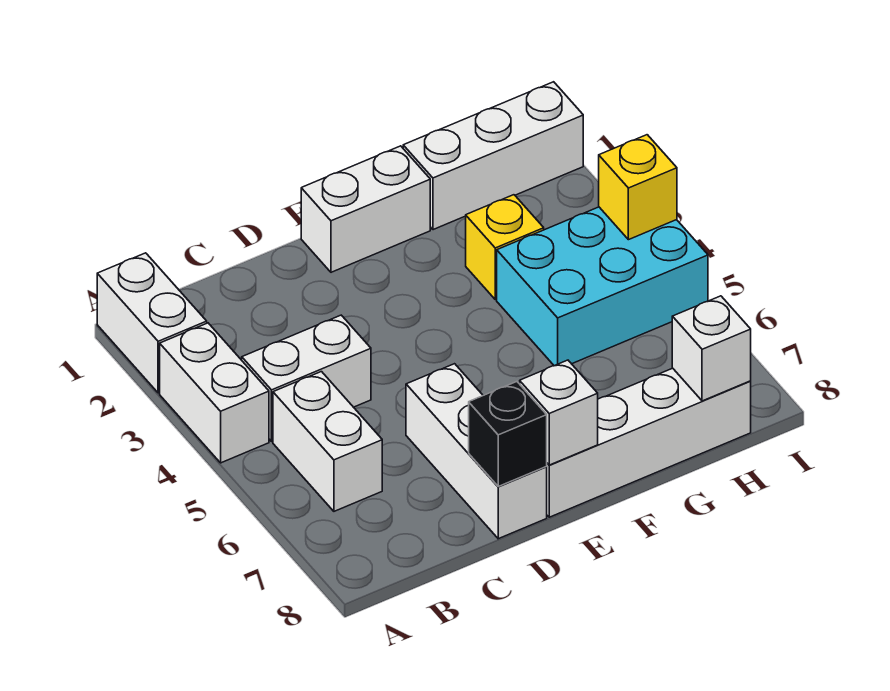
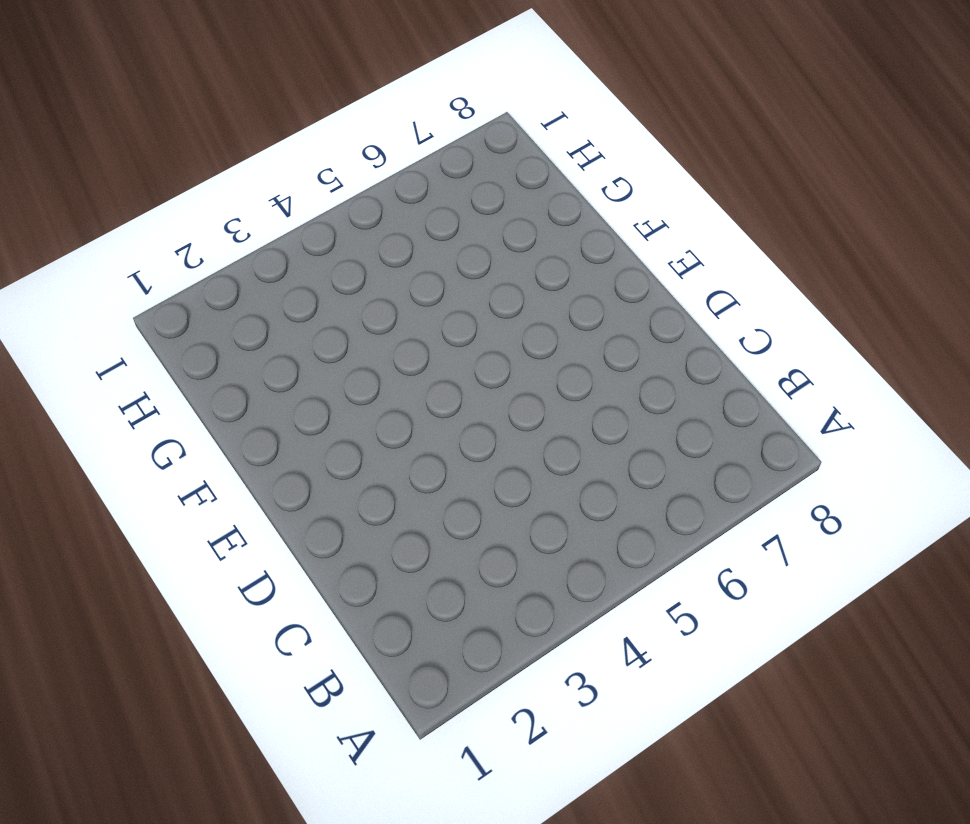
none -> white 1x2 brick [97,253,207,393]
none -> white 1x2 brick [160,323,269,463]
none -> white 1x2 brick [242,315,371,442]

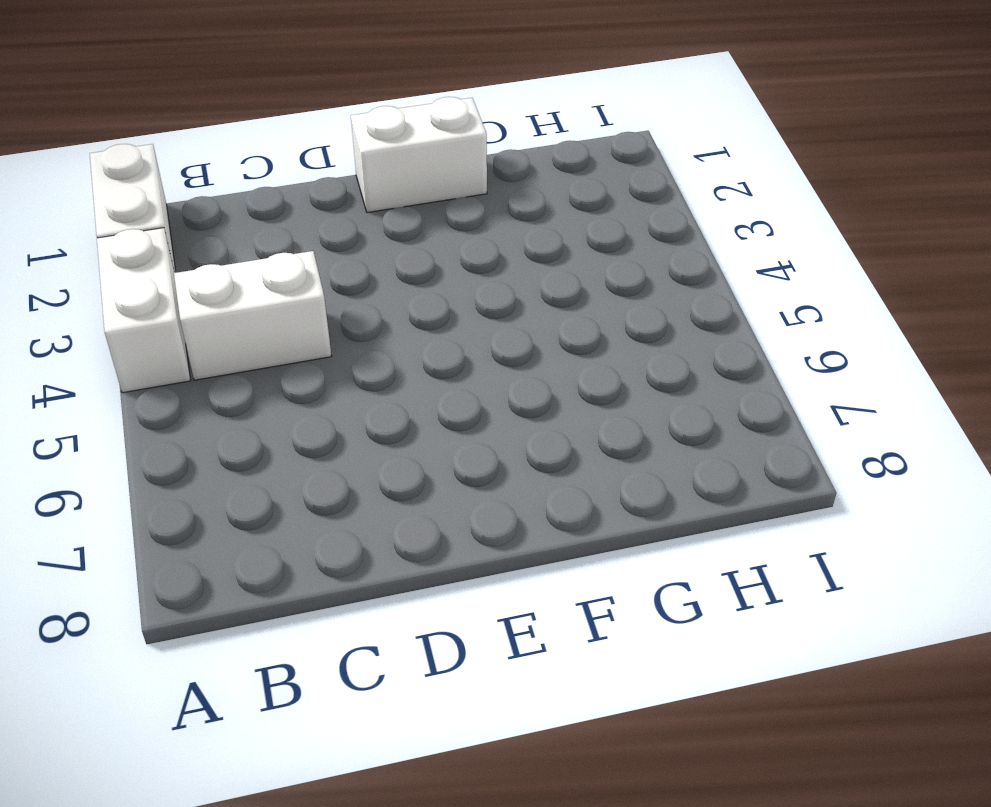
none -> white 1x2 brick [273,372,382,511]
none -> white 1x3 brick [406,364,547,539]
none -> white 1x4 brick [546,368,751,517]

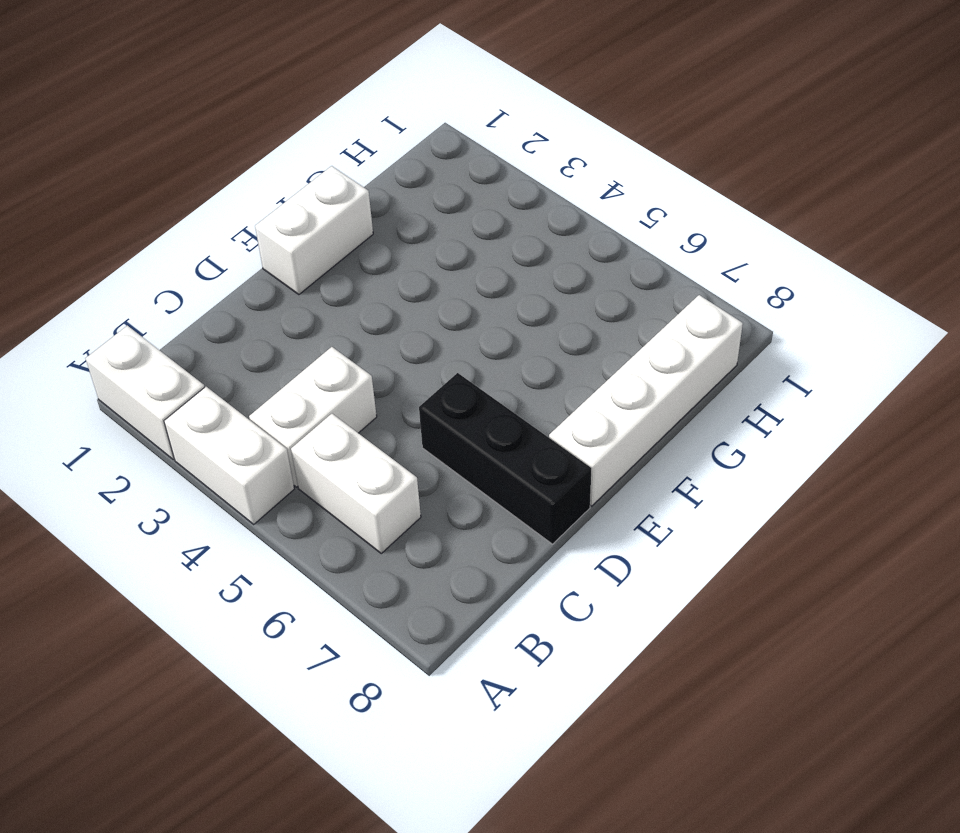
black 1x3 brick [419,373,591,544] -> white 1x3 brick [406,364,547,539]
none -> white 1x3 brick [403,82,583,230]
none -> yellow 1x1 brick [466,195,544,300]
none -> cyan 2x3 brick [497,207,708,366]

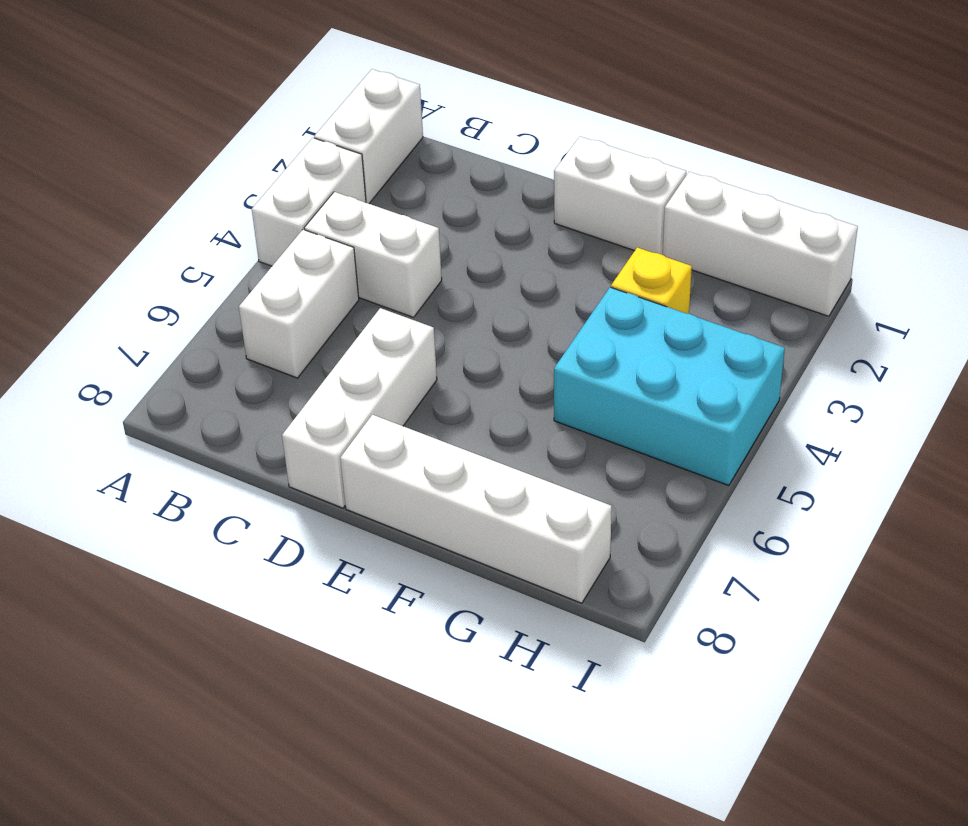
none -> black 1x1 brick [469,382,547,486]
none -> white 1x1 brick [520,360,598,465]
none -> white 1x1 brick [672,296,751,401]

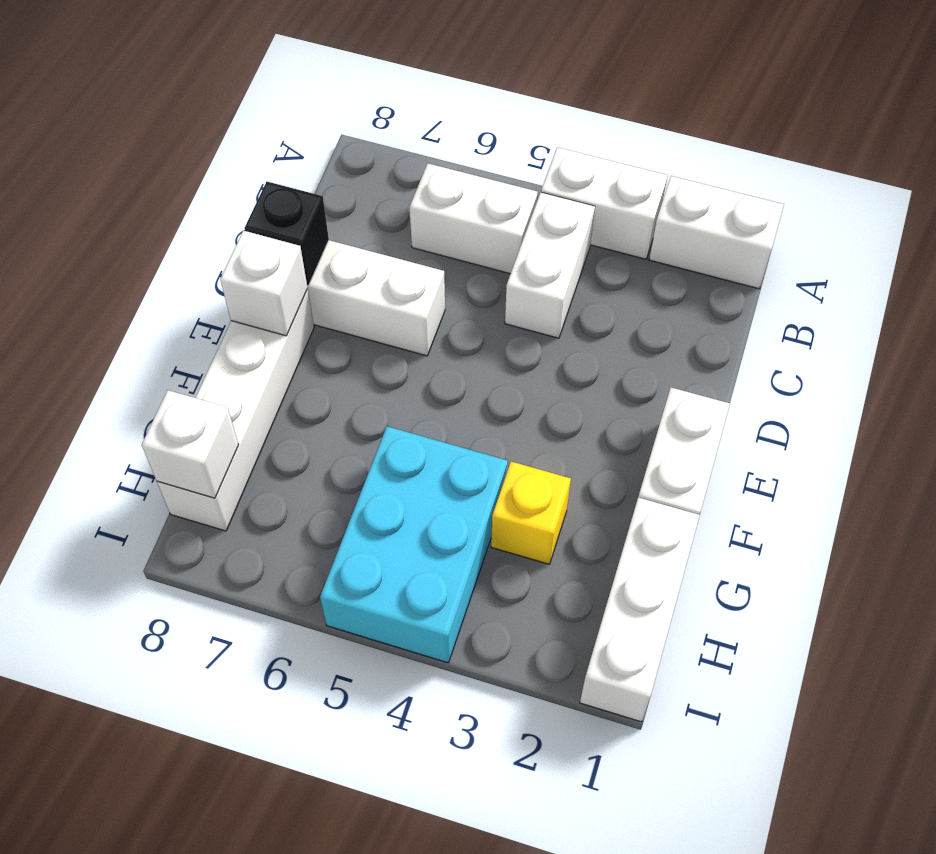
none -> yellow 1x1 brick [599,135,677,240]

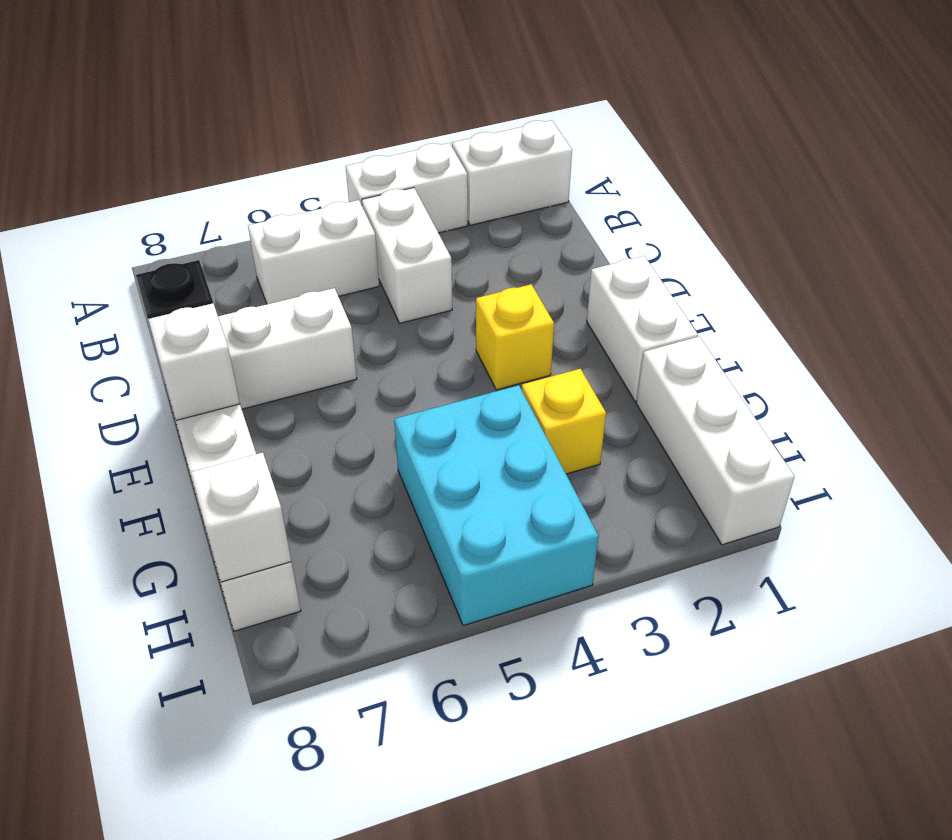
yellow 1x1 brick [476,284,554,390] -> yellow 1x1 brick moved to [599,135,677,240]

